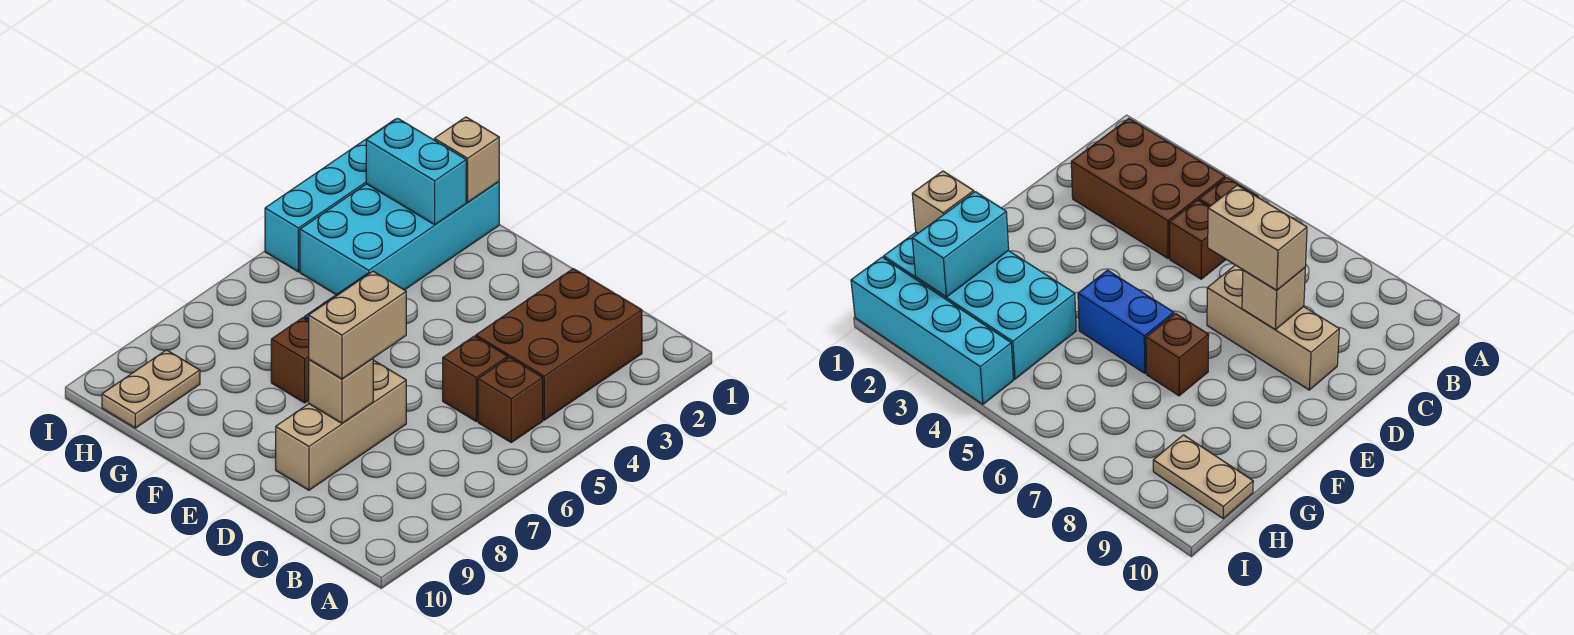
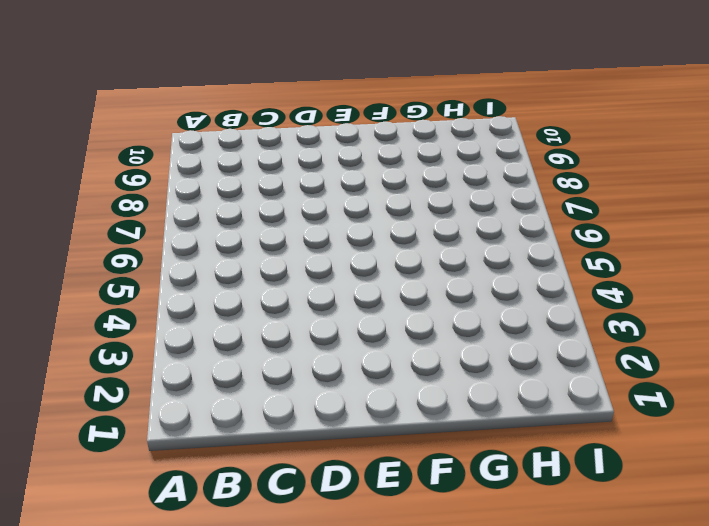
none -> brown 2x3 brick [476,269,642,420]
none -> brown 1x1 brick [478,357,543,442]
none -> brown 1x1 brick [443,336,508,421]

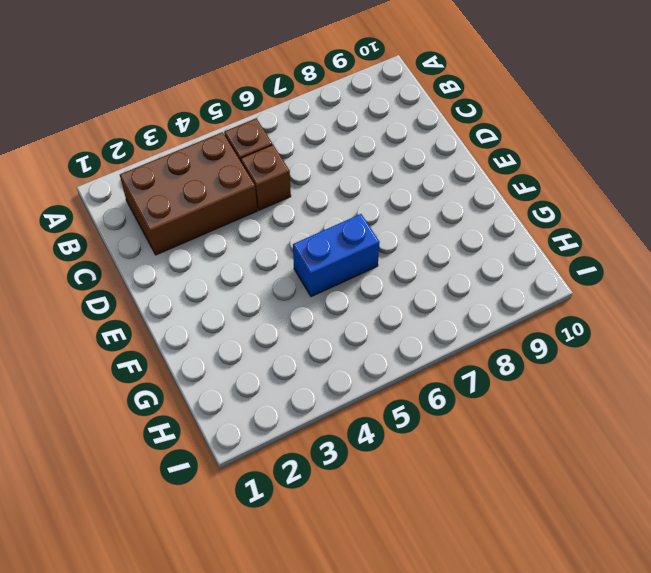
none -> tan 1x3 brick [276,360,406,490]
none -> brown 1x1 brick [271,318,309,403]
none -> cyan 2x4 brick [300,182,499,295]

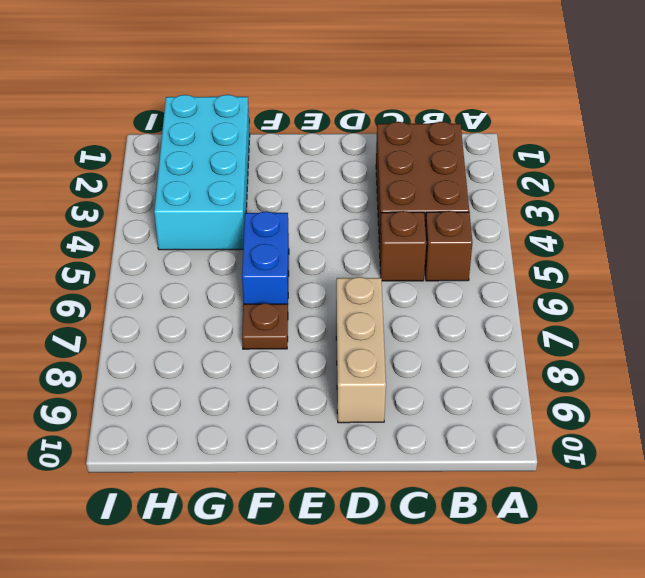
brown 1x1 plate [242,303,288,349] -> brown 1x1 brick [271,318,309,403]
none -> tan 1x2 plate [102,350,200,428]
none -> cyan 1x4 brick [265,119,396,272]
none -> tan 1x1 brick [309,358,373,423]

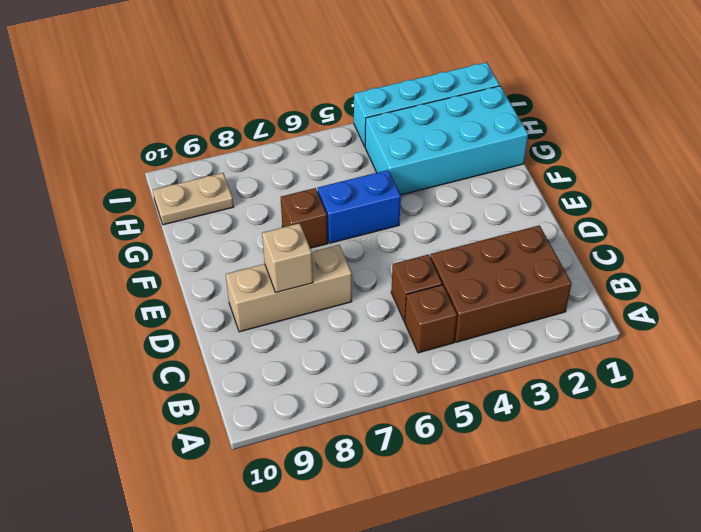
none -> tan 1x1 brick [434,117,499,202]
none -> cyan 1x2 brick [366,118,466,225]
none -> tan 1x2 brick [309,271,406,379]

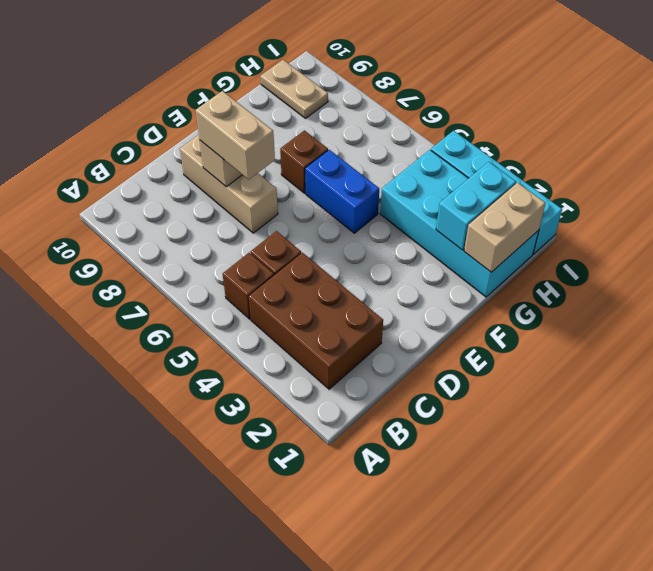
tan 1x2 brick [464,183,546,272] -> tan 1x1 brick [434,117,499,202]

